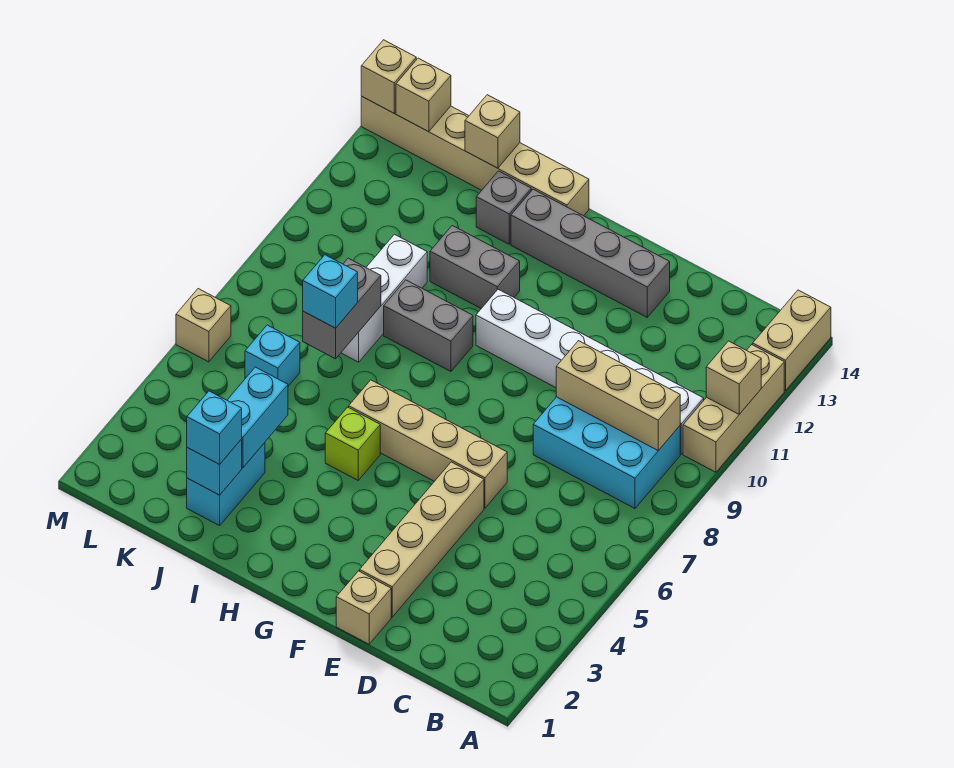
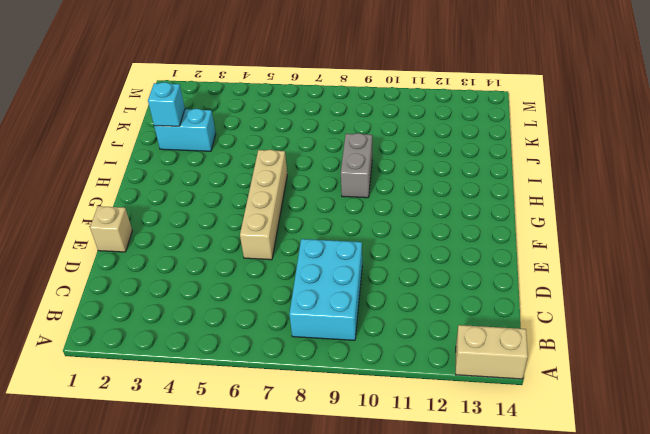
none -> tan 1x3 brick [683,345,784,472]
none -> white 1x6 brick [476,289,704,454]
none -> tan 1x4 brick [360,462,484,617]

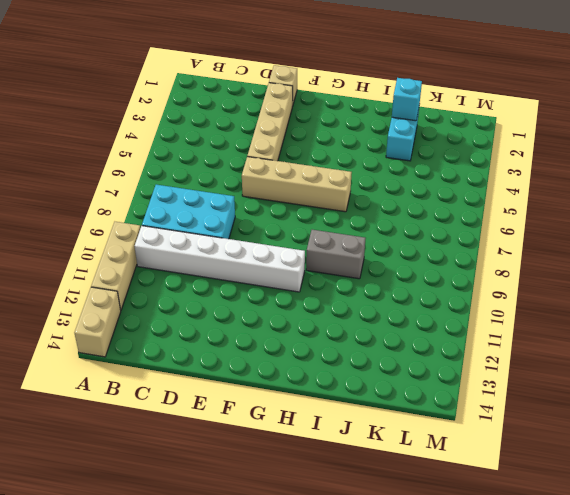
none -> grey 1x4 brick [511,189,670,317]
none -> lime 1x1 brick [325,407,380,480]
none -> grey 1x2 brick [430,226,520,308]

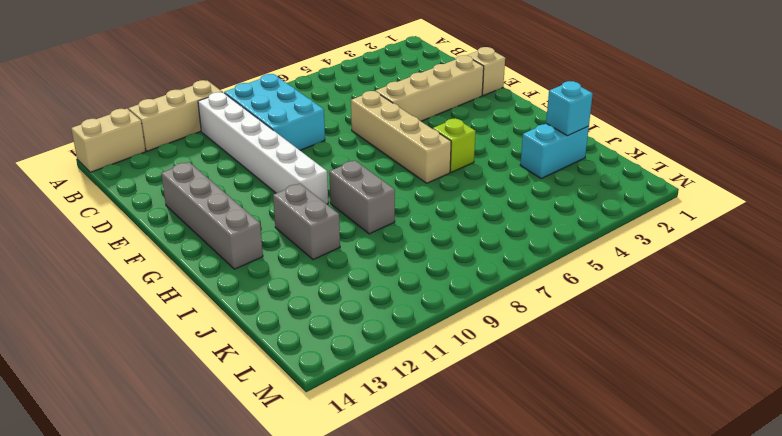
none -> tan 1x6 brick [361,97,589,216]
none -> grey 1x1 brick [476,171,531,244]
none -> white 1x3 brick [341,234,427,362]

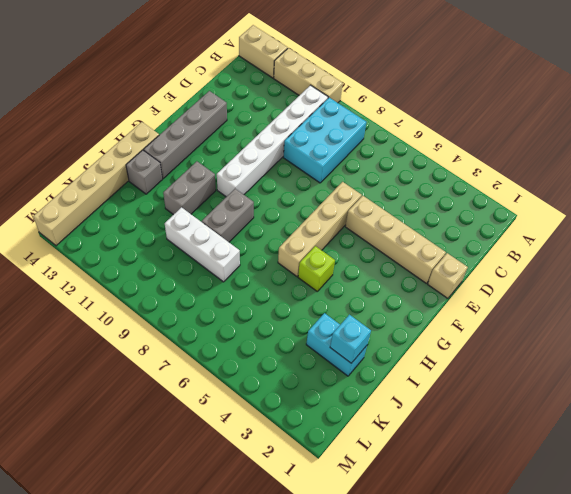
none -> cyan 1x1 brick [245,325,300,386]
none -> tan 1x1 brick [176,289,231,362]
none -> tan 1x1 brick [706,341,761,414]

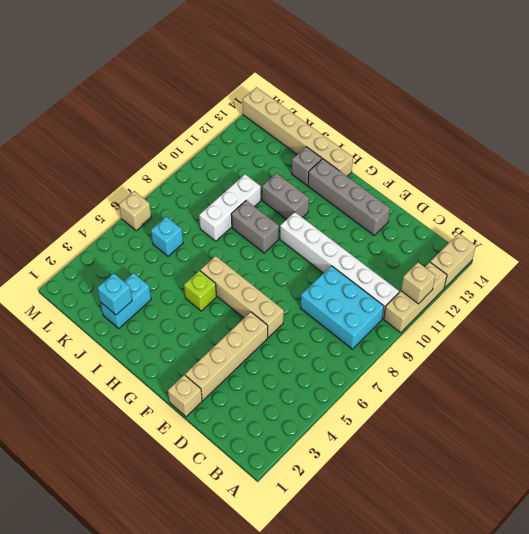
none -> tan 1x3 brick [556,341,680,451]
none -> cyan 1x2 brick [227,367,288,468]
none -> grey 1x2 brick [303,258,381,359]

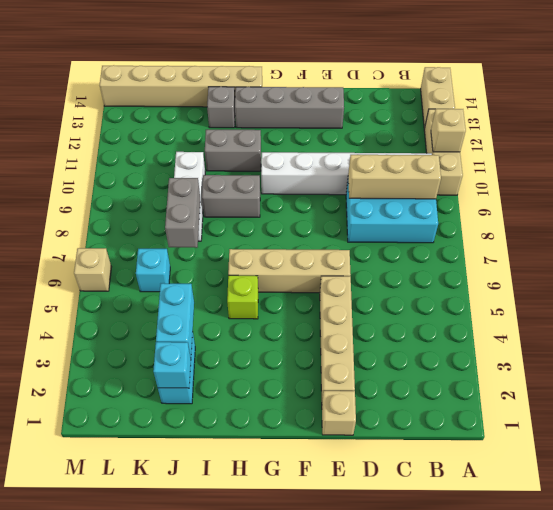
none -> tan 1x1 brick [465,95,520,168]
none -> tan 1x1 brick [396,58,451,132]
none -> tan 1x1 brick [361,40,416,113]

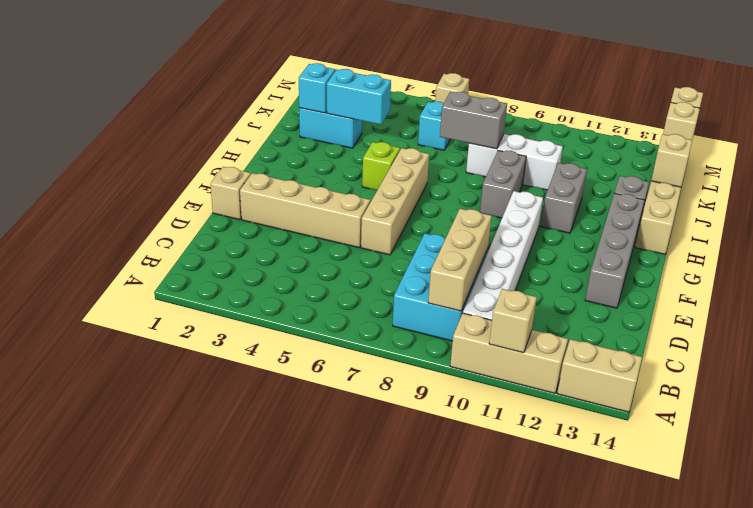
none -> cyan 1x1 brick [187,391,242,464]
none -> cyan 1x1 brick [303,255,358,328]

